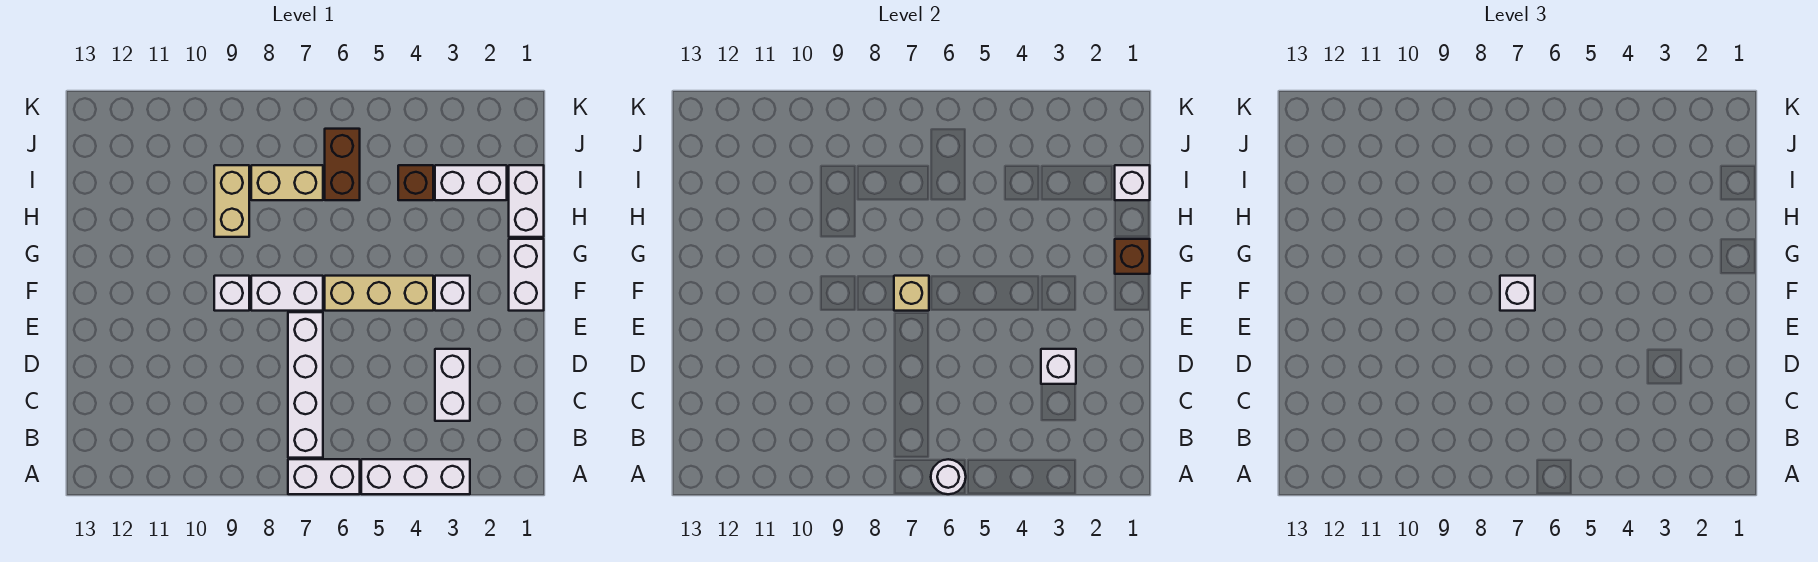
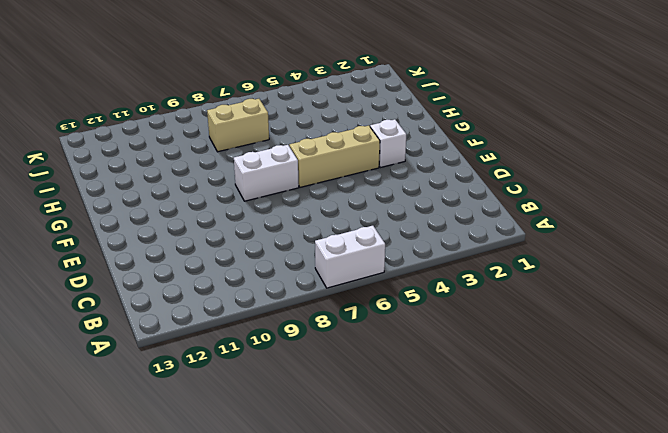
none -> white 1x3 brick [361,459,470,494]
none -> white 1x4 brick [288,312,323,458]
none -> white 1x2 brick [435,349,470,421]

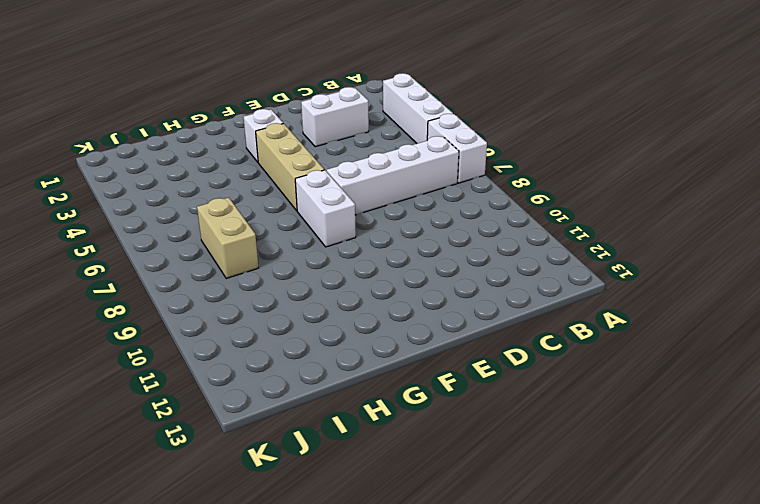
none -> white 1x2 brick [509,239,544,311]
none -> white 1x1 brick [214,276,249,311]
none -> white 1x2 brick [509,165,544,237]

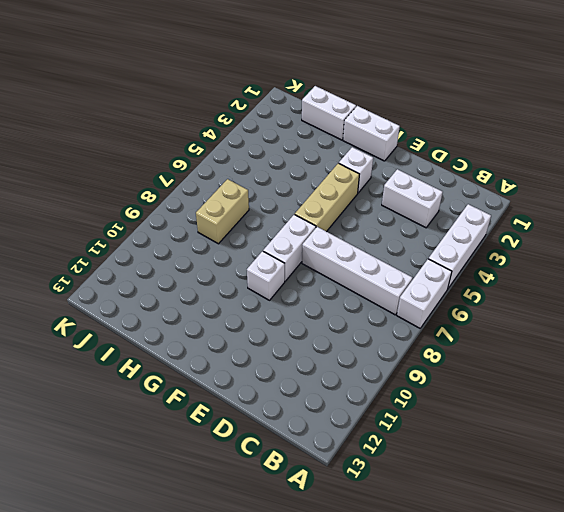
none -> tan 1x2 brick [214,165,249,237]
none -> white 1x2 brick [435,165,507,200]
none -> brown 1x1 brick [398,165,433,200]

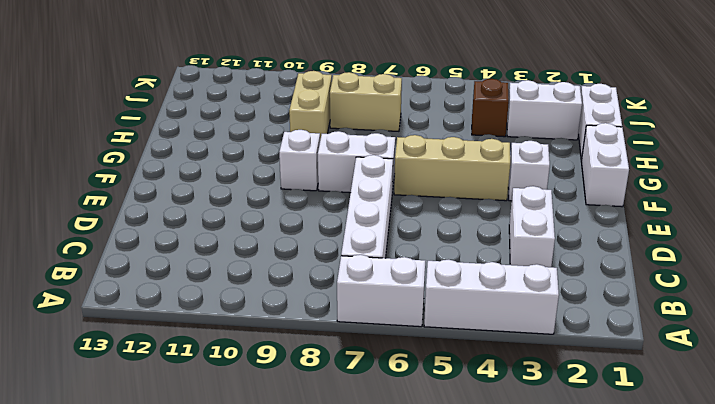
none -> brown 1x2 brick [325,129,360,200]
none -> white 1x1 round brick [931,459,966,494]
none -> white 1x1 brick [1041,349,1076,384]

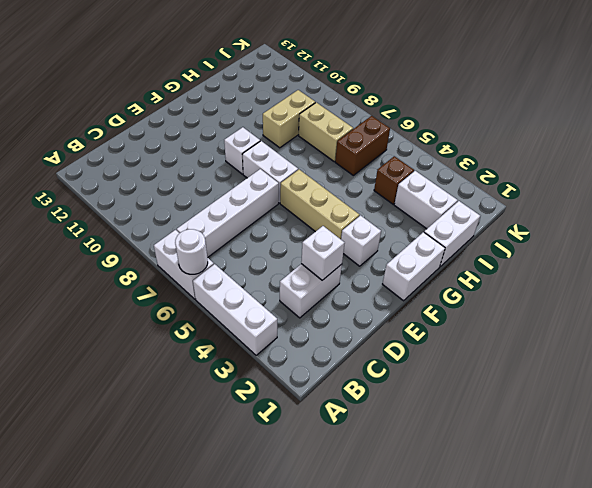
none -> tan 1x1 brick [894,276,929,311]
none -> brown 1x1 brick [1115,239,1150,274]
none -> white 1x1 brick [1115,165,1150,200]

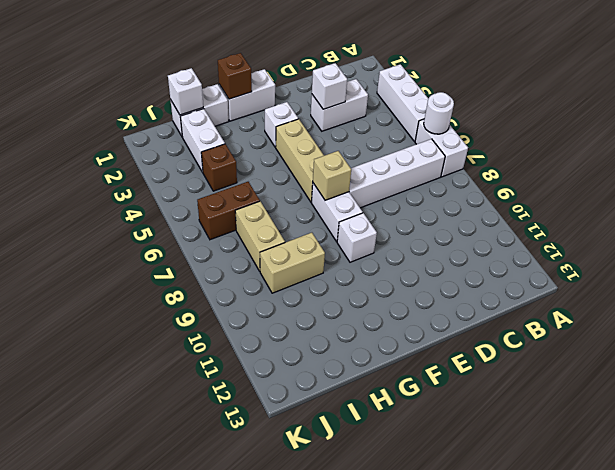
none -> white 1x1 brick [1500,276,1535,311]

